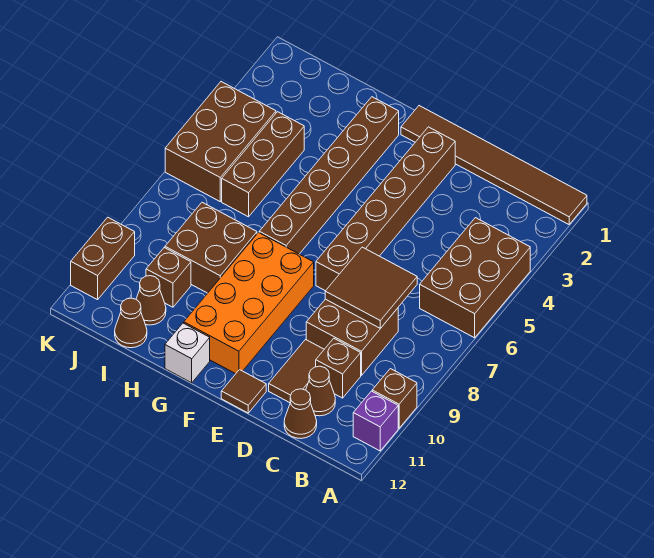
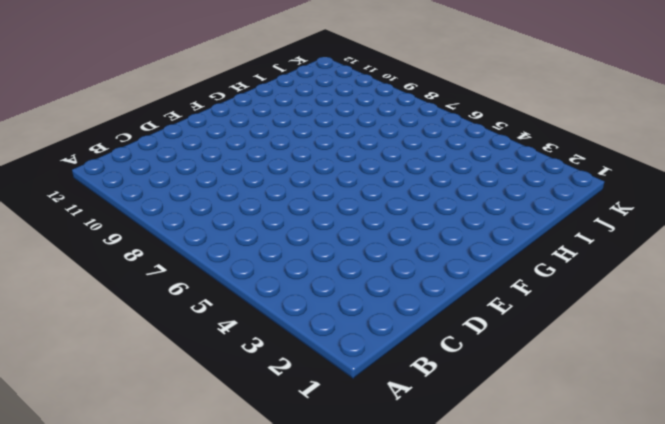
none -> brown 1x6 tile [401,106,587,224]
none -> brown 2x3 brick [420,218,530,338]
none -> brown 1x1 brick [372,369,417,428]

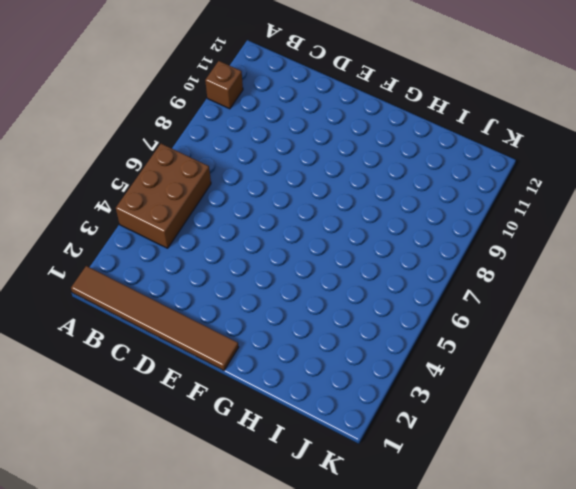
none -> purple 1x1 brick [353,391,398,451]
none -> brown 2x2 brick [306,299,398,375]
none -> brown 1x1 brick [316,338,361,398]

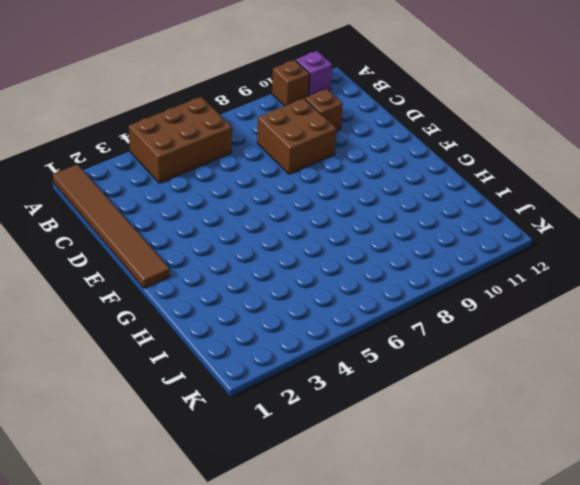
none -> brown 1x1 cone [306,366,335,416]
none -> brown 1x1 cone [284,389,317,438]
none -> brown 1x2 tile [269,340,324,403]

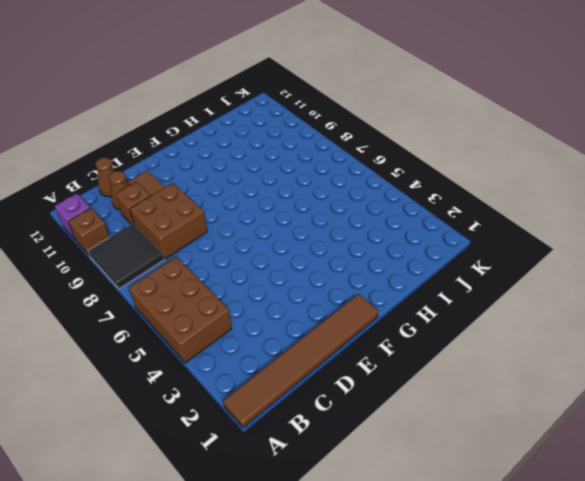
black 2x2 tile [88,224,164,289] -> none
none -> brown 1x6 brick [316,127,455,291]
none -> brown 1x1 tile [221,370,266,413]
none -> orange 2x4 brick [184,233,314,374]

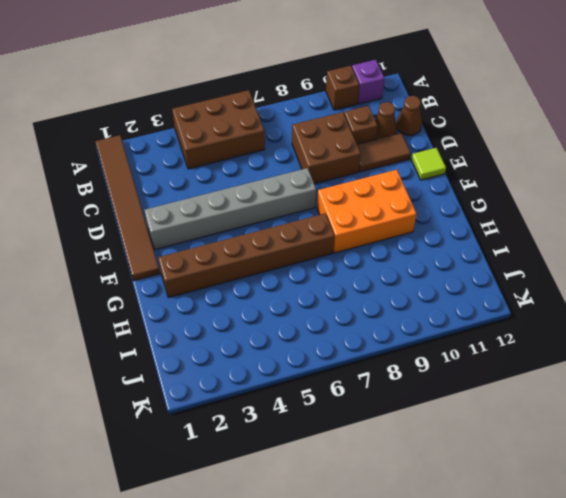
grey 1x6 brick [145,168,316,249] -> brown 1x6 brick [316,127,455,291]
lime 1x1 tile [411,148,446,180] -> brown 1x1 tile [221,370,266,413]
orange 2x3 brick [317,170,417,253] -> orange 2x4 brick [184,233,314,374]
none -> white 1x1 brick [165,323,210,383]
none -> brown 2x2 brick [165,202,257,293]
none -> brown 1x3 brick [222,112,304,217]

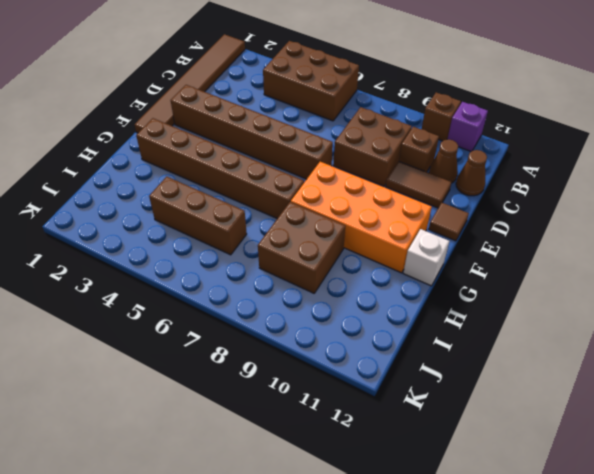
none -> brown 1x1 brick [146,248,191,307]
none -> brown 1x1 cone [136,276,166,325]
none -> brown 1x1 cone [115,298,147,348]

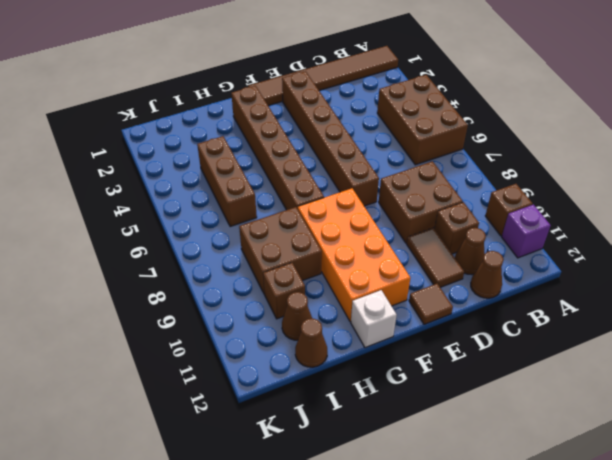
none -> brown 2x3 brick [165,82,276,201]
none -> brown 1x2 brick [71,217,135,300]
none -> brown 2x2 tile [325,247,417,328]

